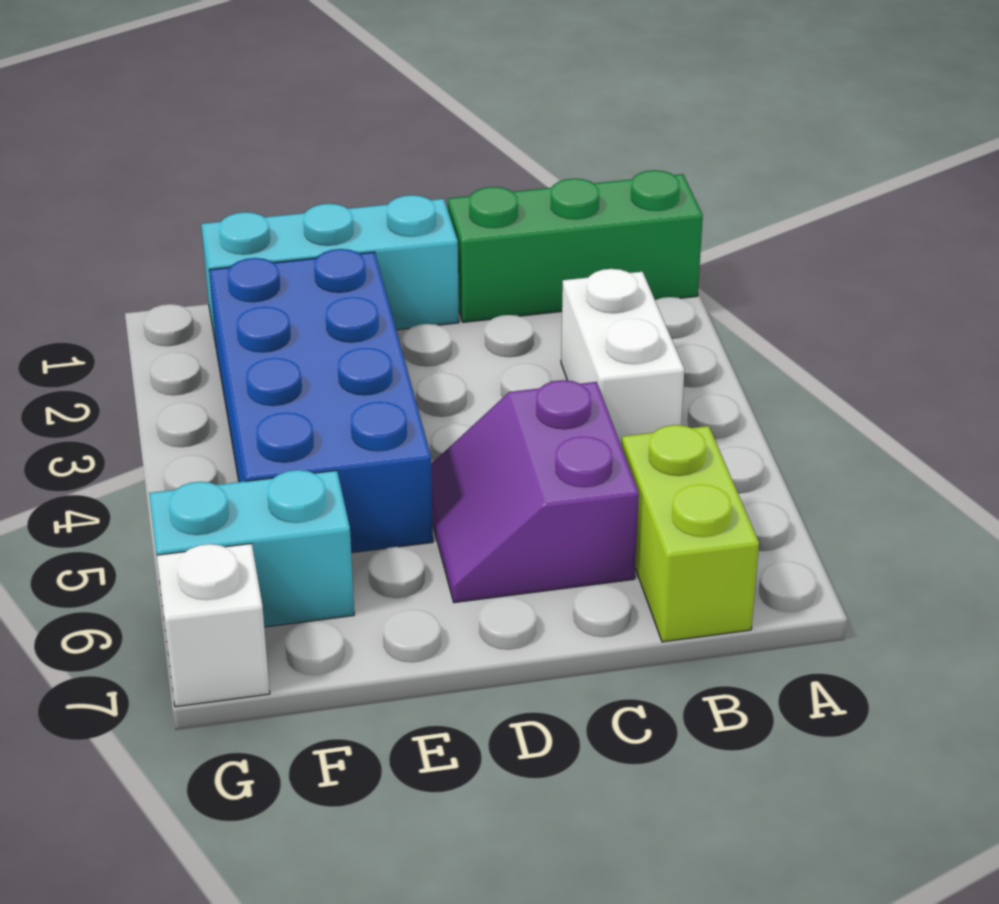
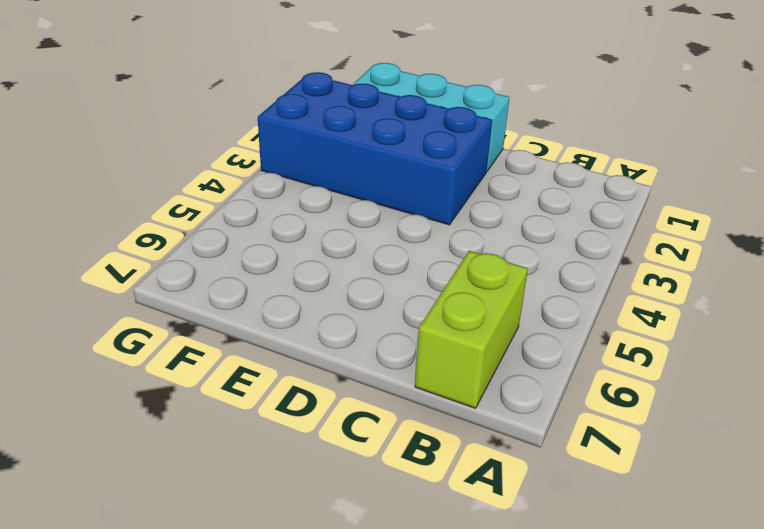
blue 2x4 brick [258,72,492,225] -> blue 2x4 brick turned to [209,249,433,553]
none -> green 1x3 brick [448,170,703,322]
none -> white 1x2 brick [561,269,684,447]

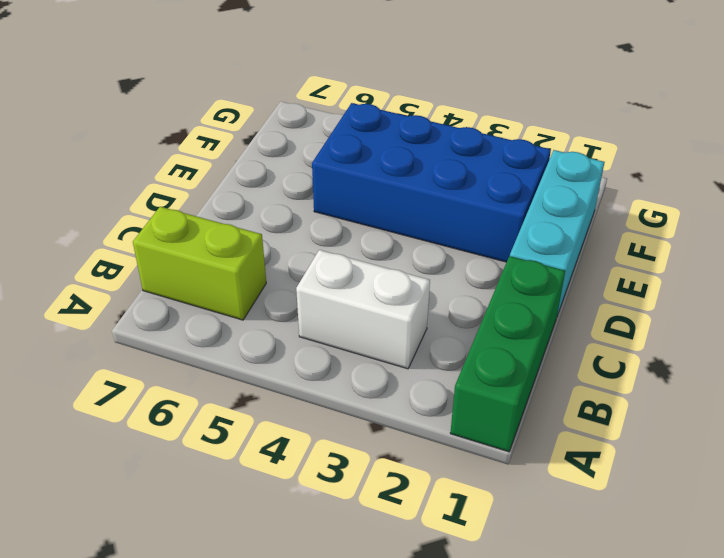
none -> purple 2x2 slope [431,380,639,603]
none -> cyan 1x2 brick [149,470,354,627]

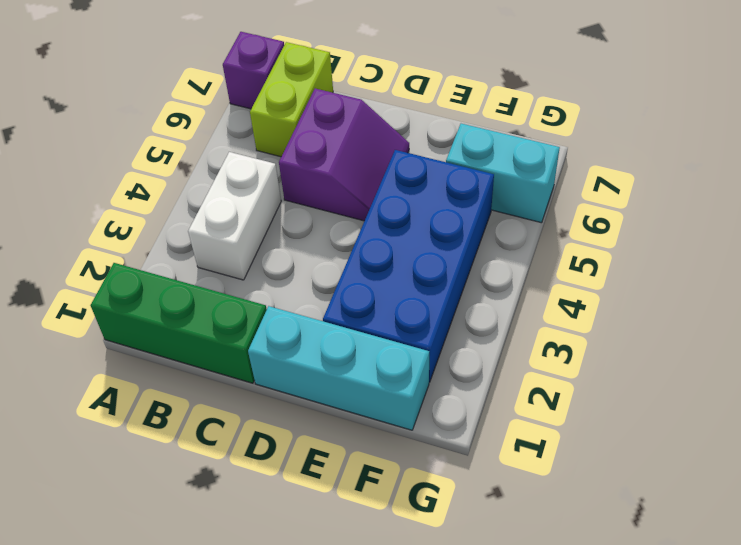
purple 1x1 brick [223,32,284,109] -> none
none -> white 1x1 brick [157,543,270,707]

